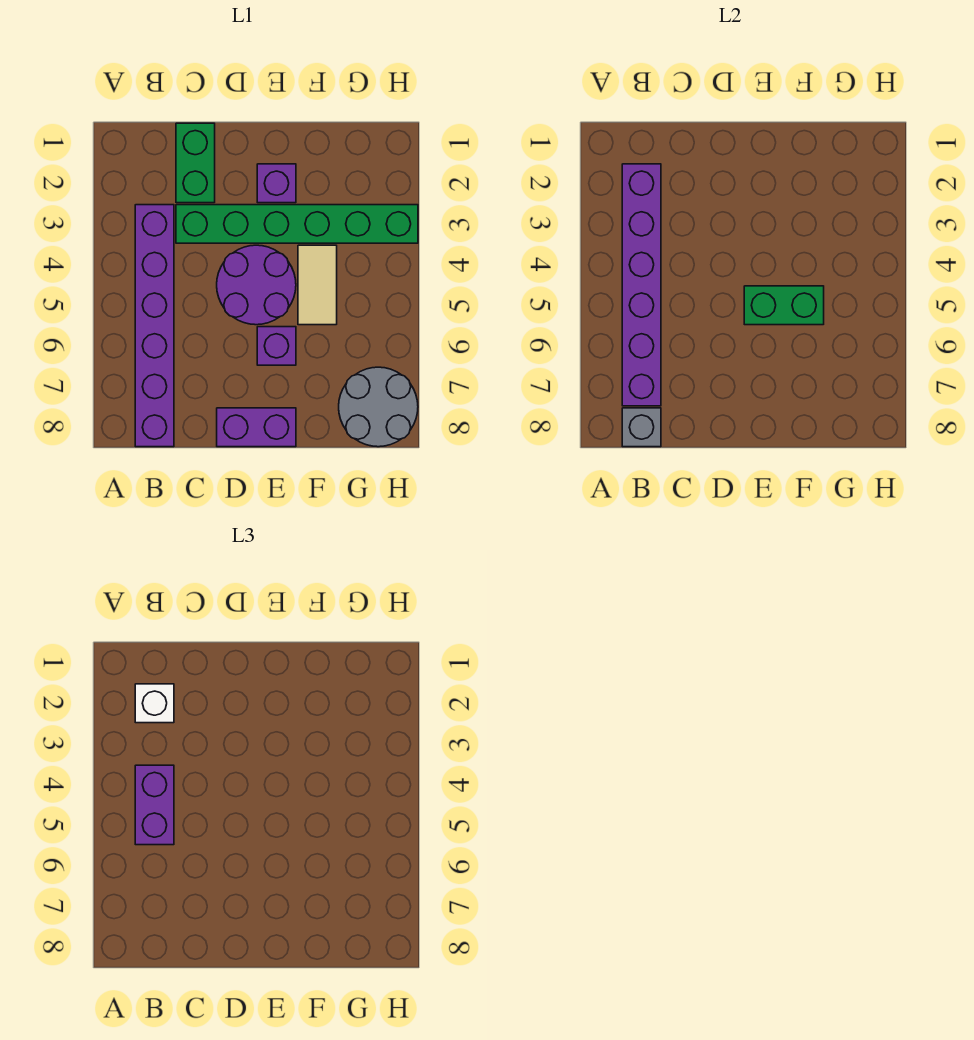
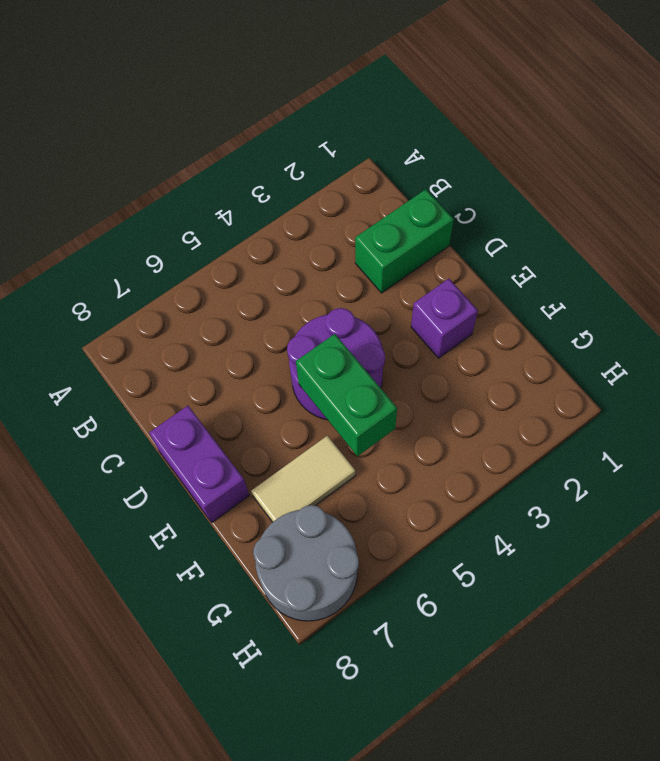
tan 1x2 tile [251,436,355,522] -> tan 1x2 tile moved to [298,245,337,325]
none -> purple 1x6 brick [135,205,174,447]
none -> green 1x6 brick [176,205,418,243]
none -> purple 1x1 brick [257,327,296,365]

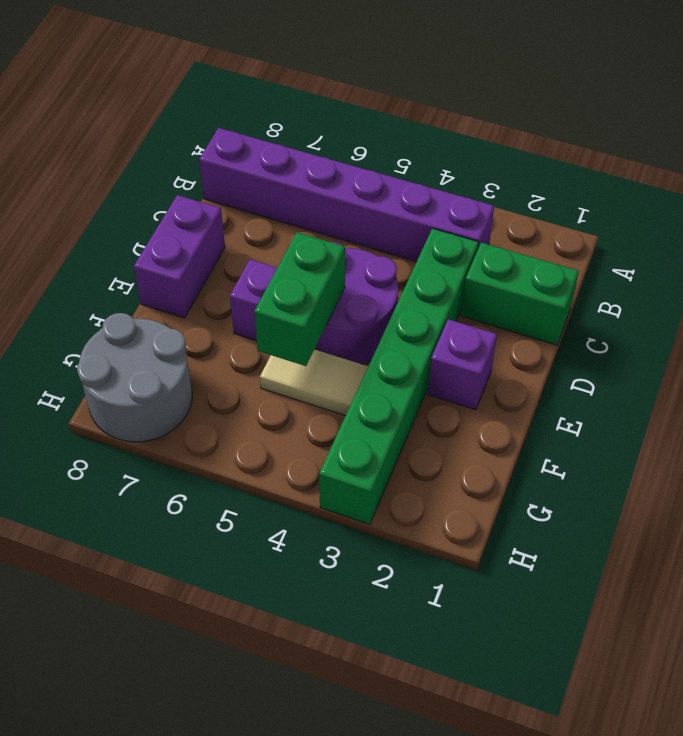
none -> purple 1x6 brick [622,164,661,406]
none -> grey 1x1 brick [622,408,661,447]
none -> white 1x1 brick [135,684,174,723]

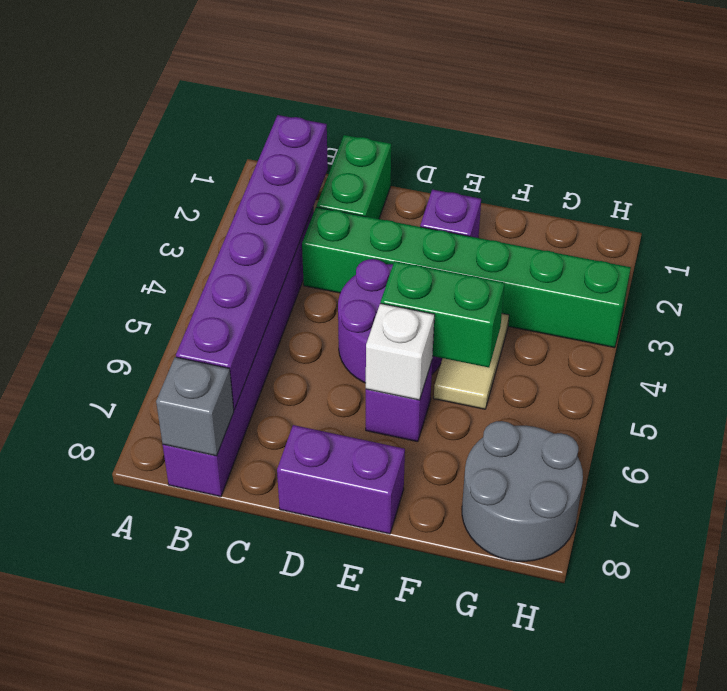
white 1x1 brick [366,303,435,400] -> white 1x1 brick moved to [135,684,174,723]
none -> purple 1x2 brick [135,765,174,845]

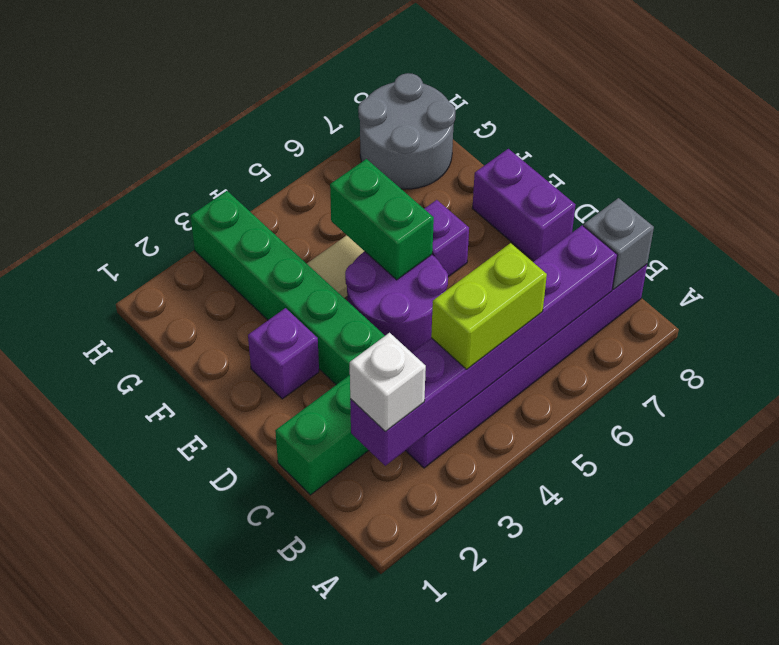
lime 1x2 brick [431,243,547,369] -> purple 1x2 brick [135,765,174,845]

